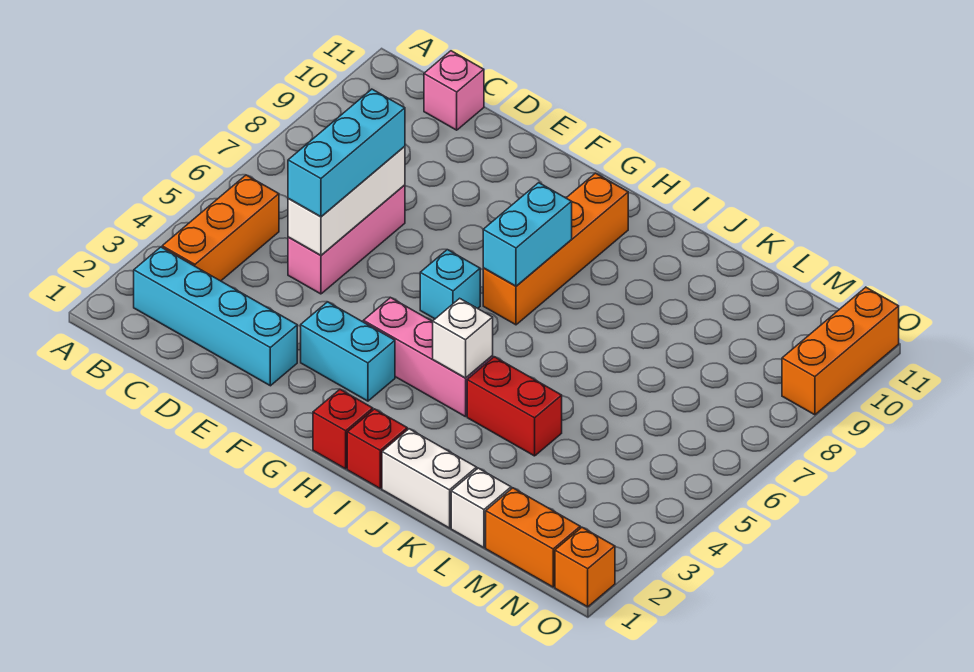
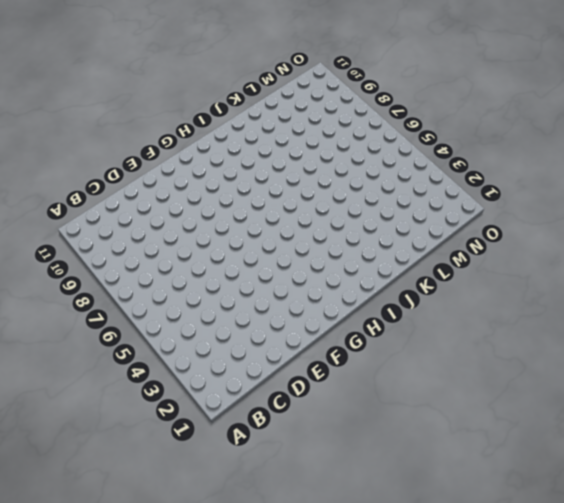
none -> cyan 1x4 brick [134,247,297,386]
none -> orange 1x3 brick [162,175,279,281]
none -> pink 1x1 brick [424,51,484,130]

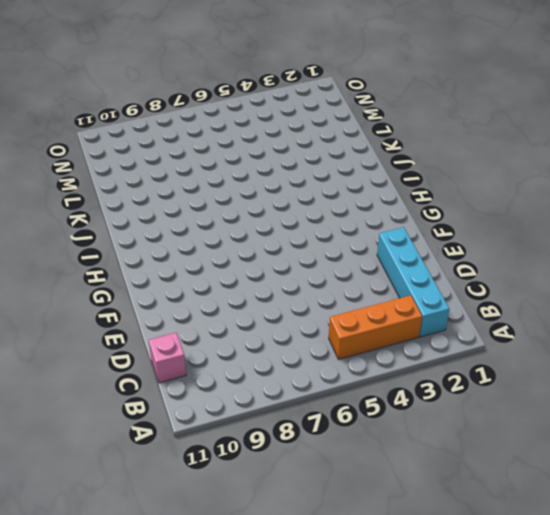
none -> pink 1x3 brick [288,185,405,294]
none -> cyan 1x2 brick [301,302,395,401]
none -> pink 1x3 brick [363,297,493,417]

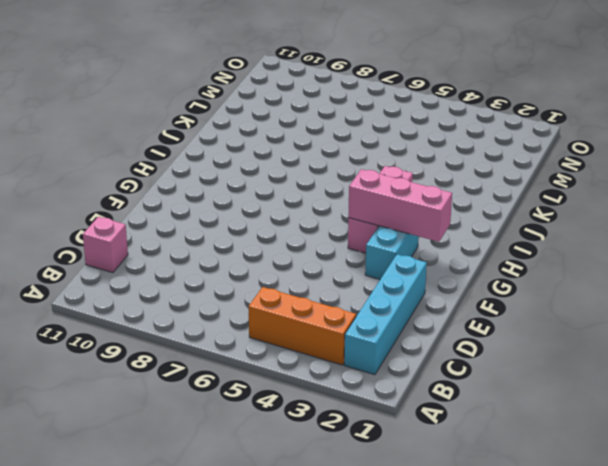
pink 1x3 brick [348,169,452,242] -> pink 1x3 brick moved to [288,185,405,294]
none -> cyan 1x1 brick [420,250,480,319]
none -> red 1x1 brick [313,390,373,469]
none -> orange 1x4 brick [483,173,628,325]

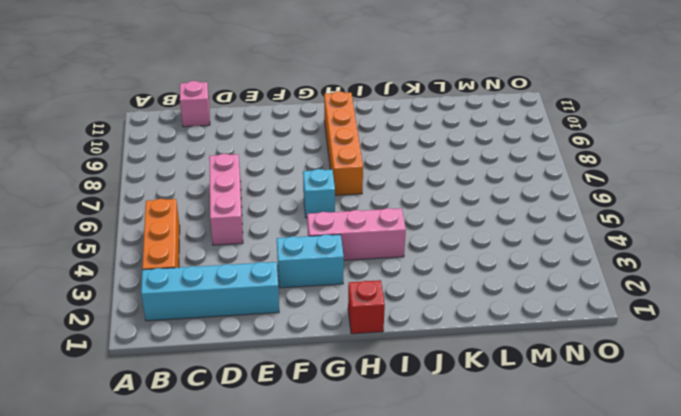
none -> red 1x1 brick [347,409,407,488]
none -> white 1x2 brick [382,429,477,528]
none -> red 1x2 brick [467,357,562,456]

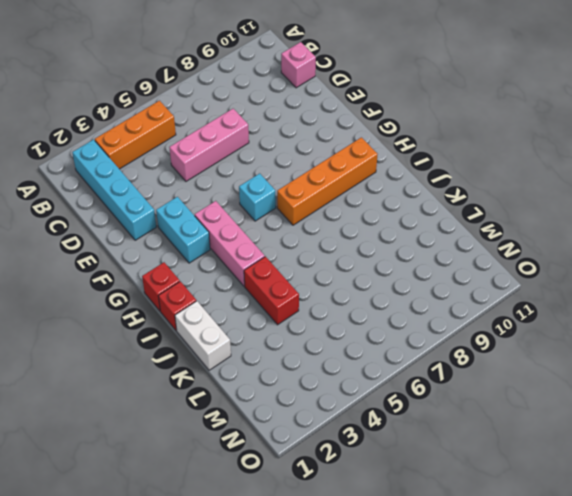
none -> white 1x1 brick [451,468,511,548]
none -> orange 1x2 brick [486,488,580,587]
none -> orange 1x1 brick [555,528,615,607]

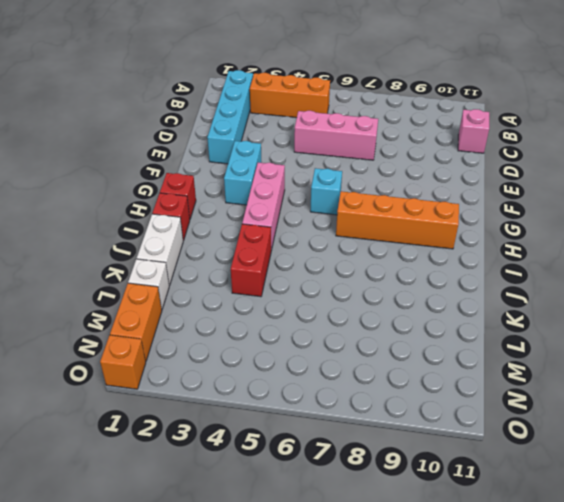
none -> orange 1x3 brick [782,287,899,415]
none -> white 1x3 brick [288,146,405,255]
none -> cyan 1x2 brick [483,183,572,286]

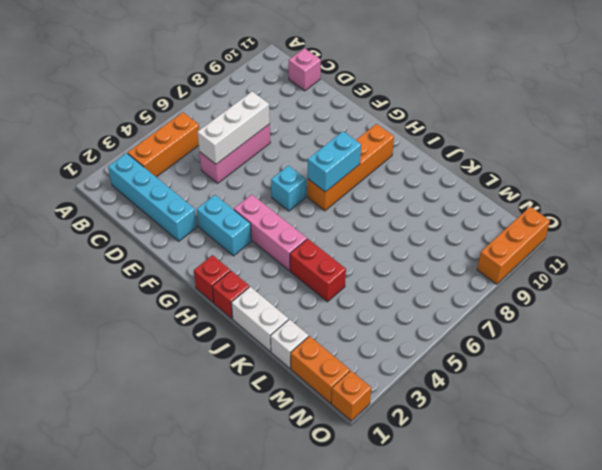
none -> white 1x1 brick [433,298,493,378]
none -> cyan 1x3 brick [288,89,405,217]

